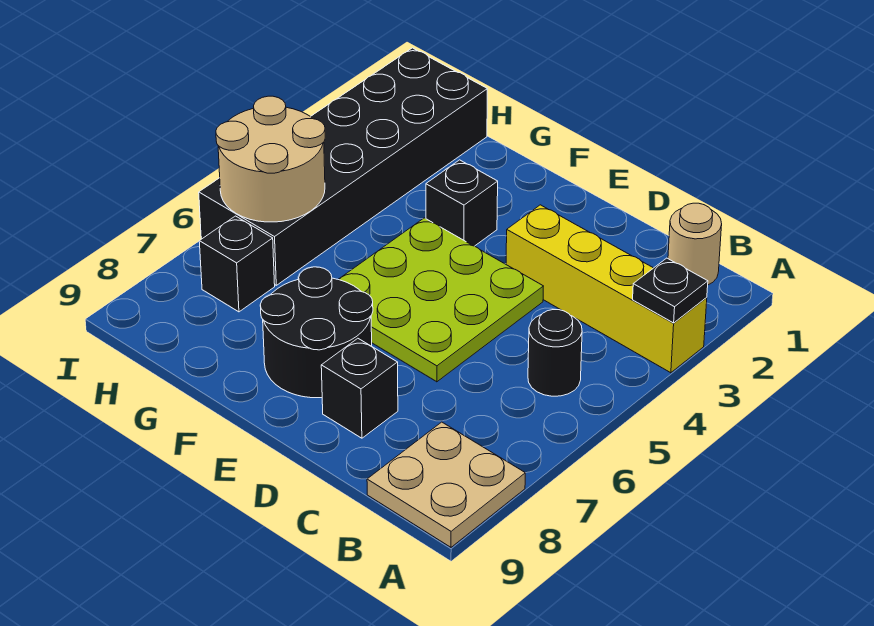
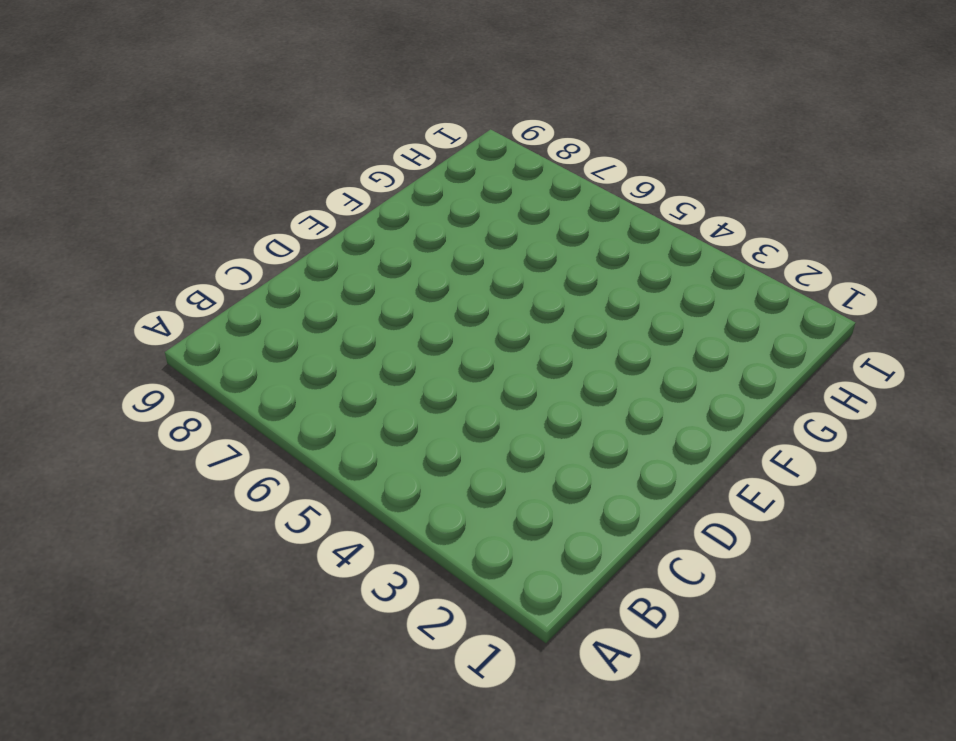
none -> yellow 1x4 brick [506,205,707,373]
none -> tan 2x2 plate [367,422,525,547]
none -> tan 1x1 round brick [668,203,722,285]

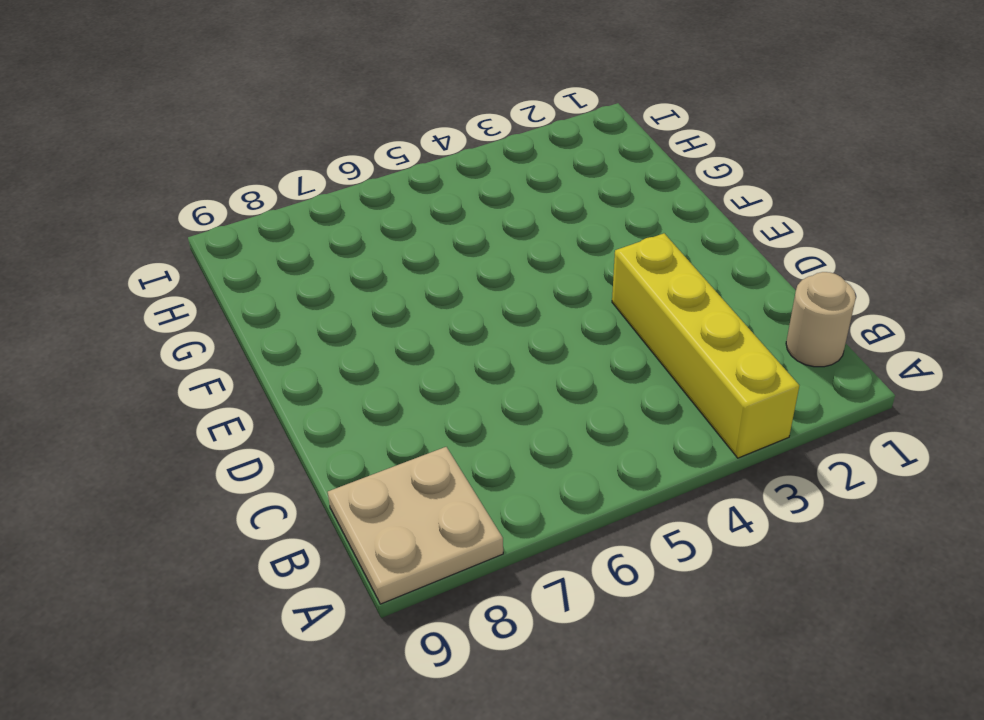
none -> black 1x1 round brick [528,310,582,396]
none -> lime 3x3 plate [338,218,543,382]
none -> black 1x1 brick [321,338,398,438]

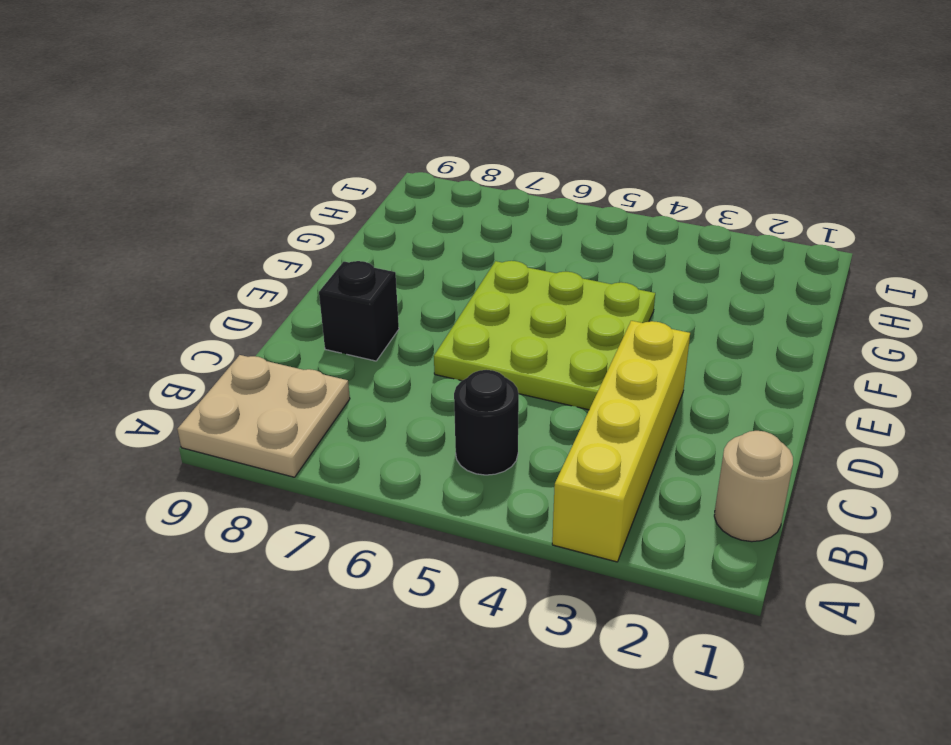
none -> black 2x2 round brick [260,267,373,398]
none -> black 1x1 brick [426,160,498,246]
none -> black 2x6 brick [199,48,487,285]

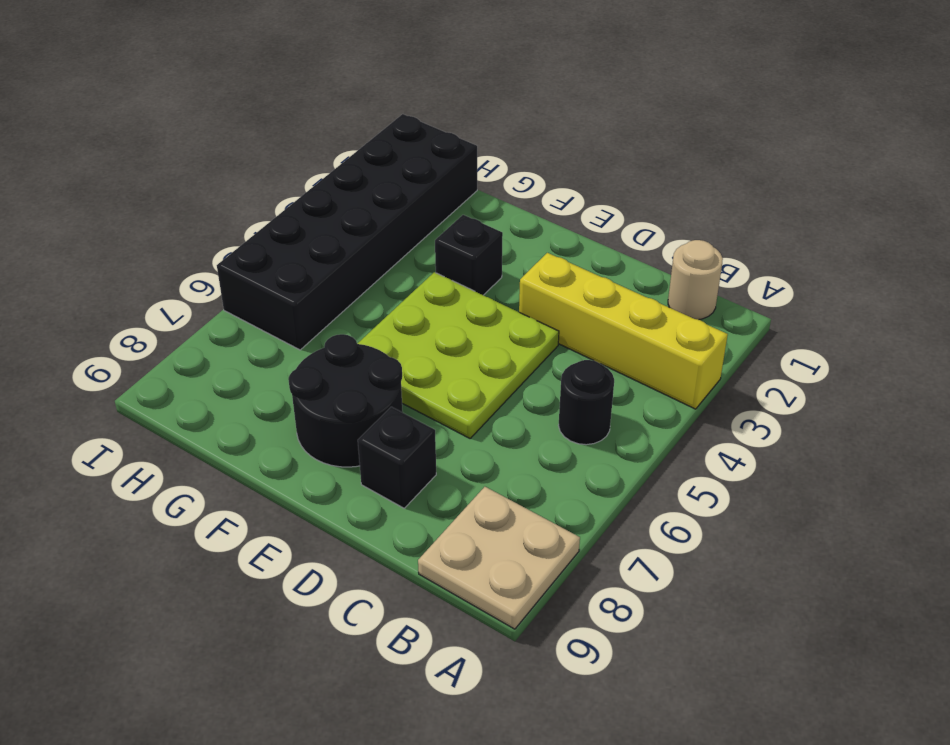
none -> black 1x1 brick [199,216,275,312]
none -> black 1x1 plate [633,258,708,323]
none -> tan 2x2 round brick [216,96,325,222]

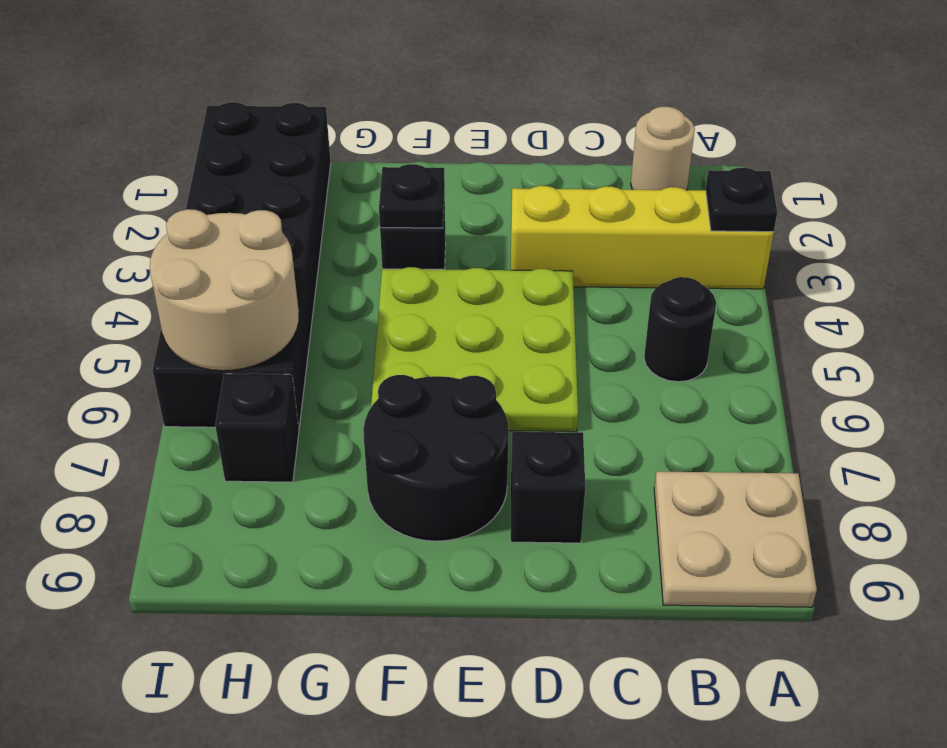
black 1x1 plate [379,164,445,228] -> none

